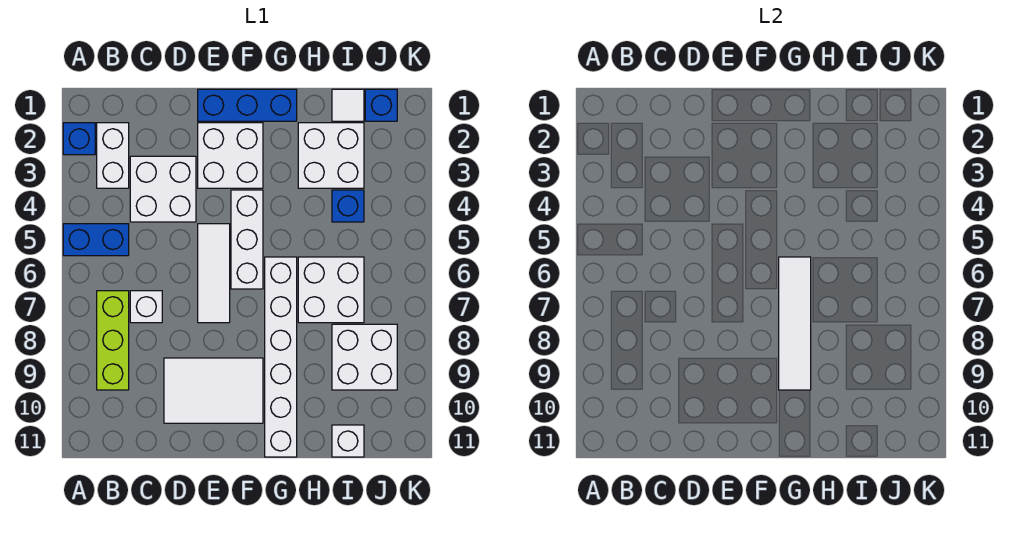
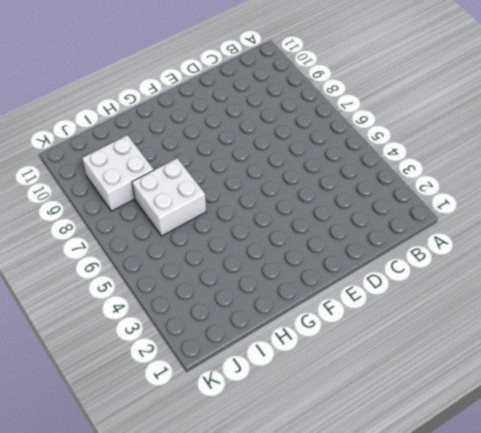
none -> blue 1x1 brick [63,123,95,155]
none -> blue 1x2 brick [63,224,129,256]
none -> white 1x2 brick [97,123,129,188]

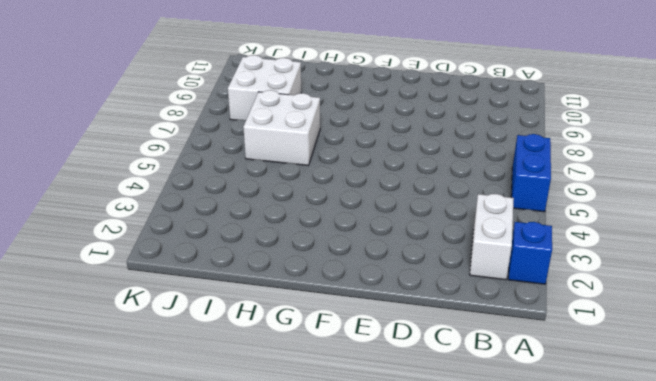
blue 1x2 brick [511,134,551,212] -> blue 1x2 brick turned to [63,224,129,256]
none -> lime 1x3 brick [97,291,129,390]
none -> white 2x2 brick [130,156,196,222]
none -> white 1x1 brick [130,291,162,323]

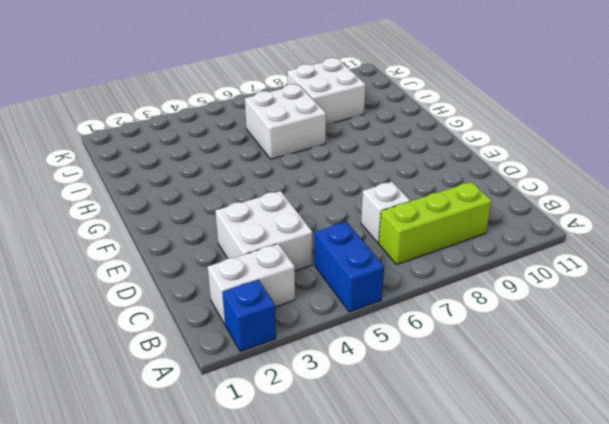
none -> white 2x3 tile [164,358,263,423]
none -> blue 1x3 brick [198,89,297,121]
none -> white 2x2 brick [198,123,263,188]

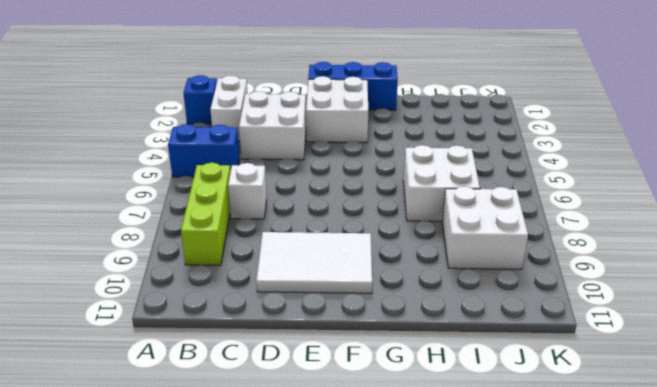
none -> white 1x3 tile [198,224,230,323]
none -> white 1x3 brick [231,190,263,289]
none -> white 1x6 brick [265,257,297,457]

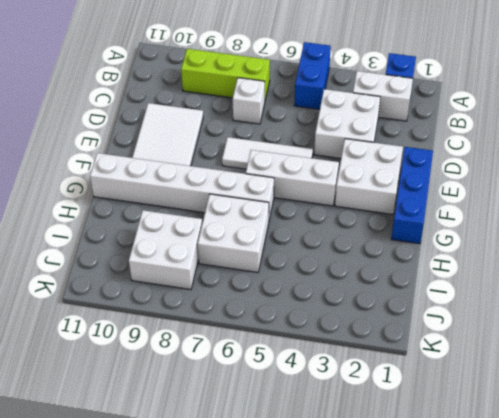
none -> white 2x2 brick [298,123,364,188]
none -> white 1x1 tile [332,89,364,121]
none -> blue 1x1 brick [332,190,364,222]

